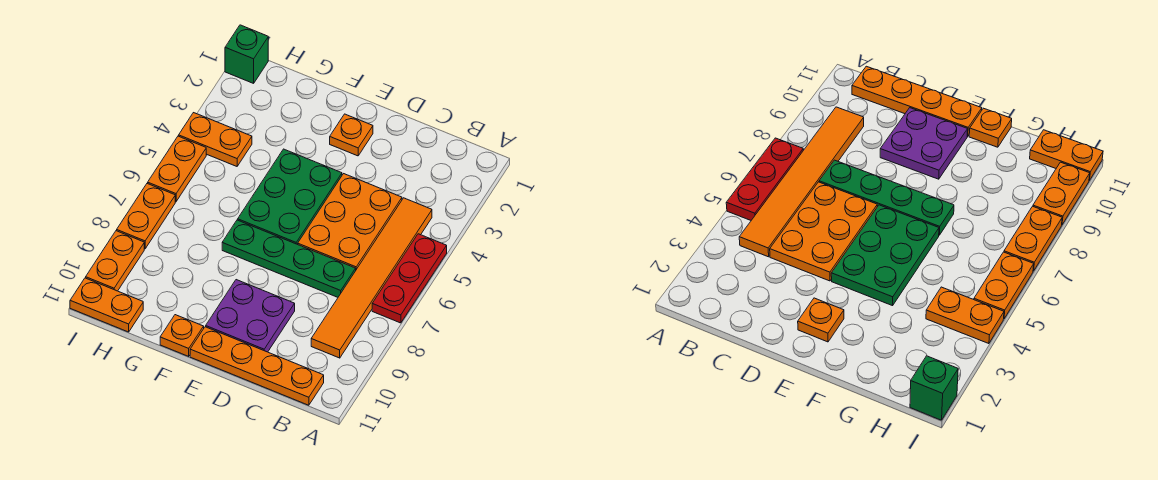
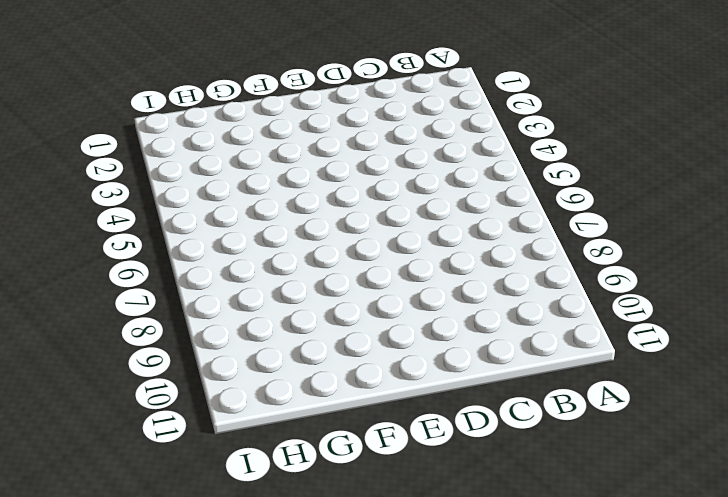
none -> red 1x3 plate [372,234,447,323]
none -> orange 1x6 tile [311,198,432,358]
none -> orange 1x4 plate [190,327,324,405]

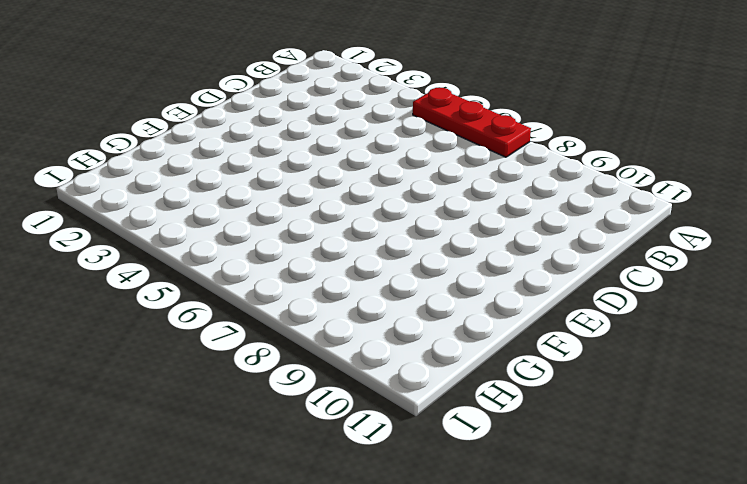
none -> orange 1x6 tile [311,198,432,358]
none -> orange 1x4 plate [190,327,324,405]
none -> orange 2x3 plate [298,174,402,269]

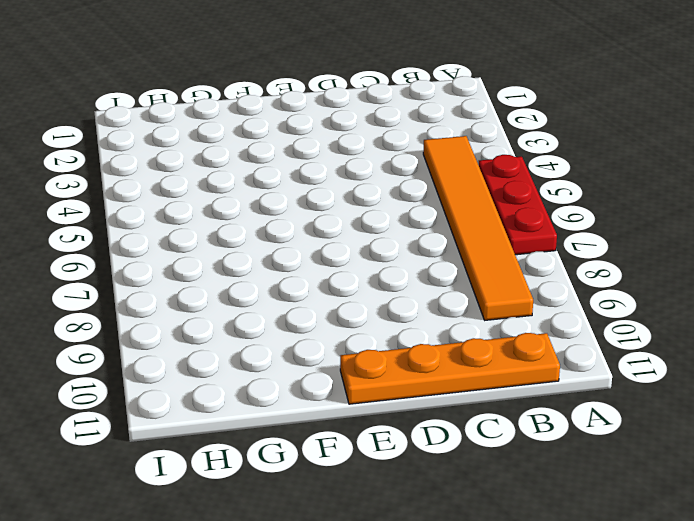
none -> orange 2x3 plate [298,174,402,269]
none -> green 1x4 plate [222,220,356,297]
none -> purple 2x2 plate [206,280,295,352]

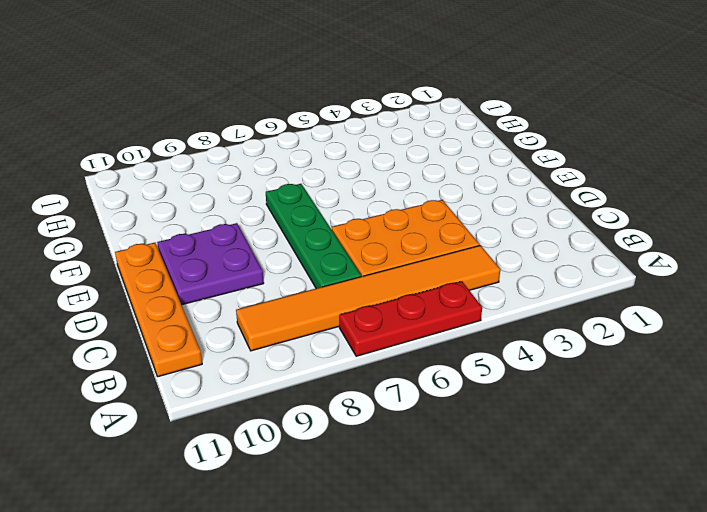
none -> orange 1x1 plate [330,114,373,156]
none -> green 2x3 plate [238,149,342,244]
none -> orange 1x1 plate [160,315,204,356]

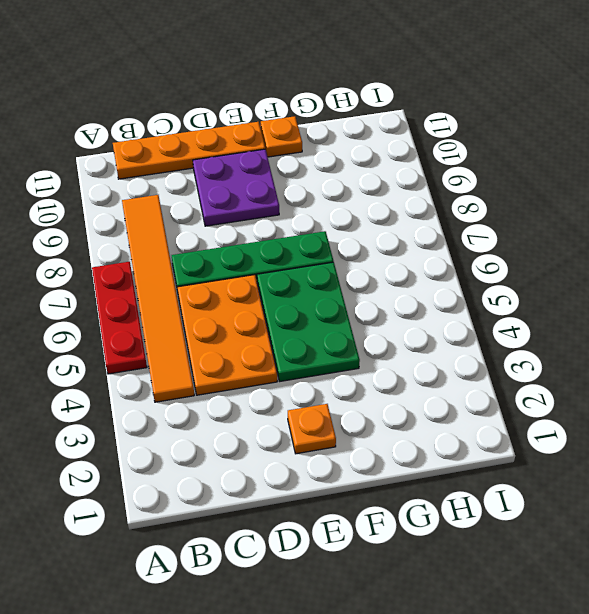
none -> orange 1x2 plate [179,113,252,166]
none -> orange 1x2 plate [70,278,143,332]
none -> green 1x1 brick [225,25,268,83]

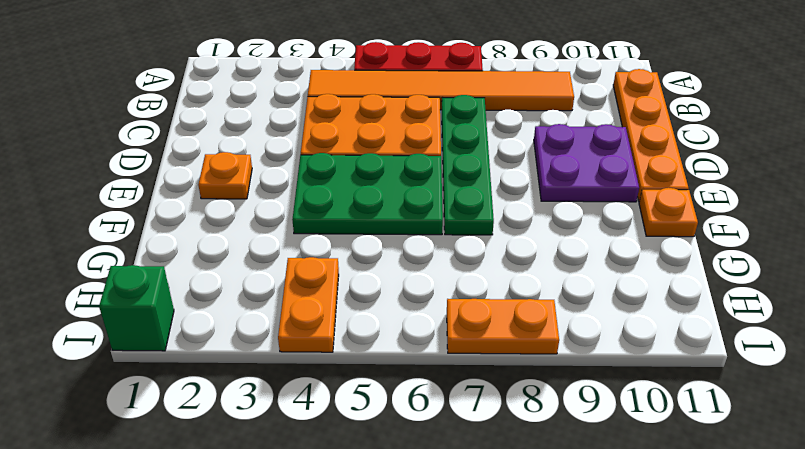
none -> orange 1x2 plate [70,278,143,332]
none -> orange 1x2 plate [148,136,206,202]
none -> orange 1x2 plate [86,231,144,291]

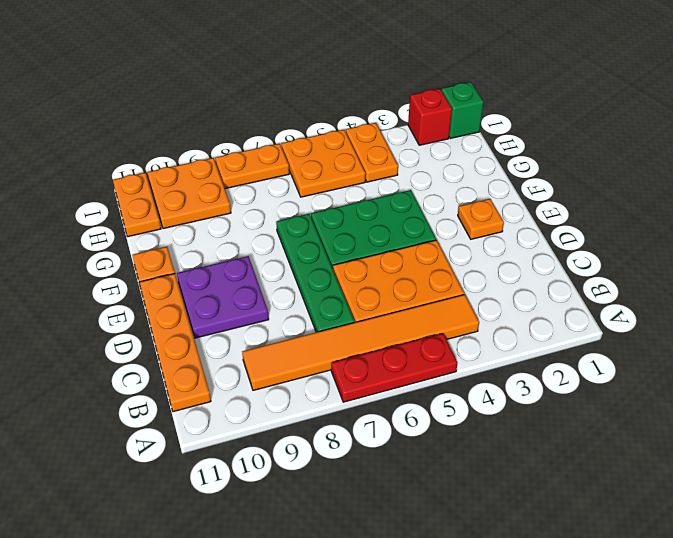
orange 2x2 plate [281,130,366,197] -> orange 1x2 plate [148,136,206,202]
orange 2x2 plate [147,158,231,229] -> orange 1x2 plate [86,231,144,291]
red 1x1 brick [408,89,452,145] -> none

